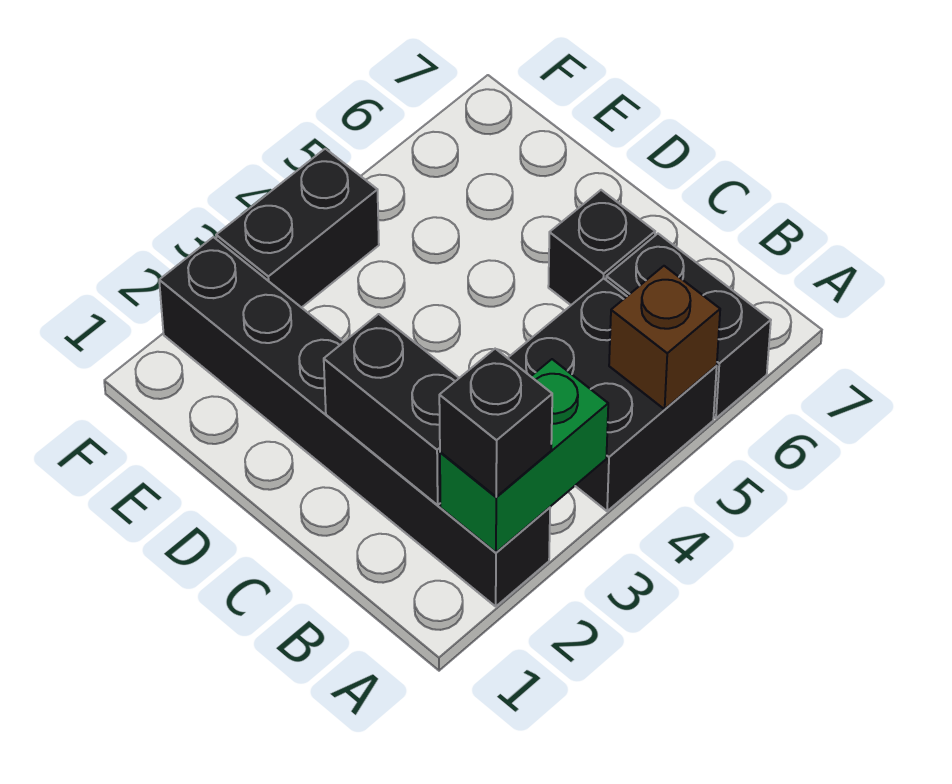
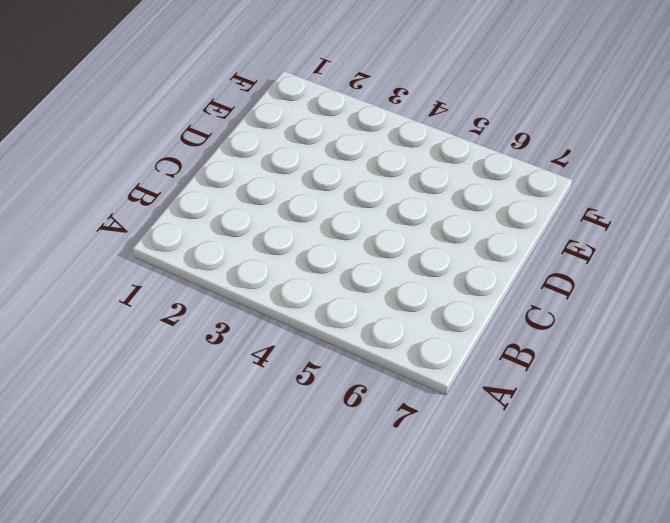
none -> black 1x6 brick [159,237,550,606]
none -> black 2x2 brick [508,278,717,511]

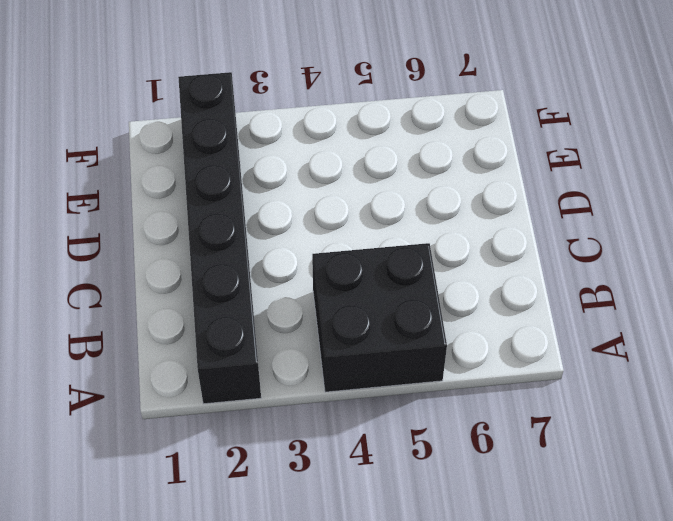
none -> black 1x2 brick [606,234,771,418]
none -> black 1x1 brick [548,190,655,305]

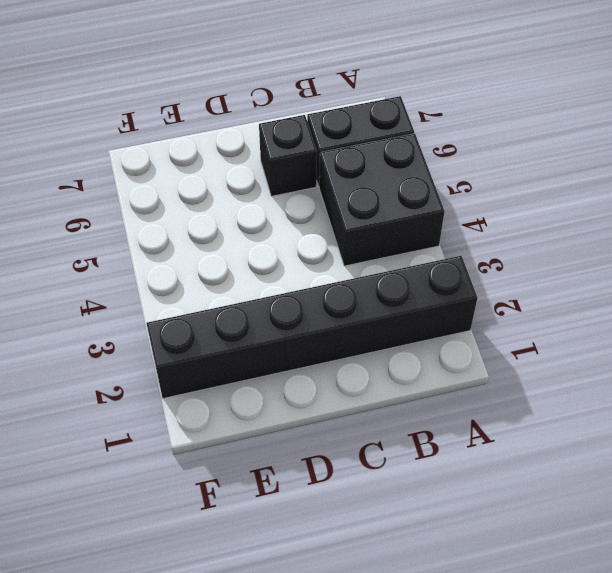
none -> black 1x2 brick [216,149,379,308]
none -> green 1x2 brick [440,359,608,552]

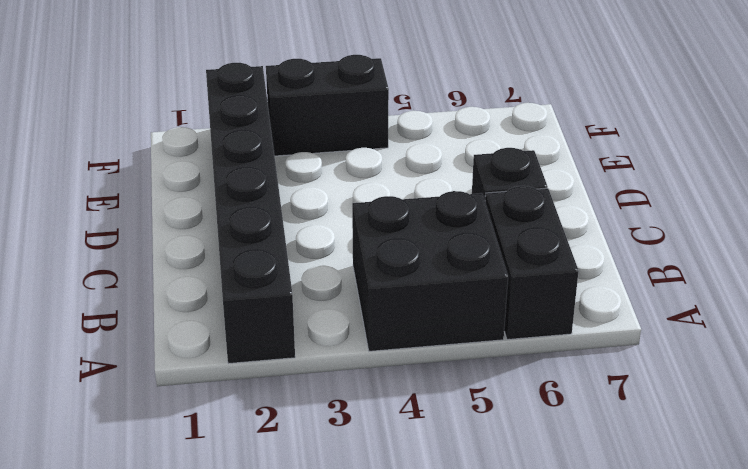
none -> green 1x2 brick [440,359,608,552]
none -> brown 1x1 brick [609,266,720,409]

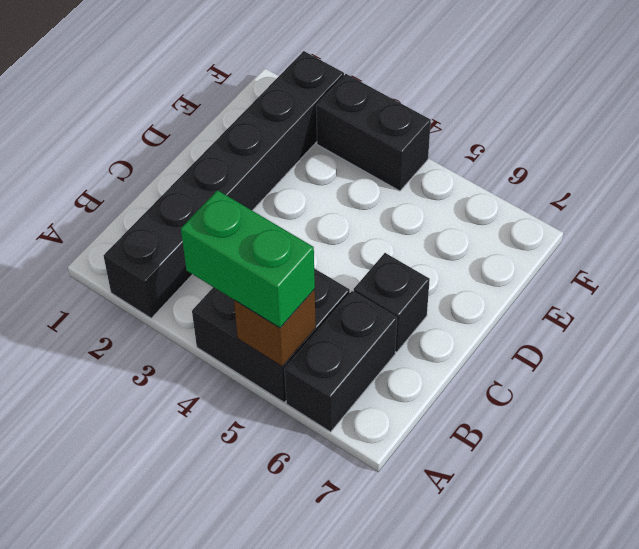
green 1x2 brick [181,190,315,328] -> green 1x2 brick moved to [440,359,608,552]
none -> black 1x2 brick [324,314,459,505]
none -> black 1x1 brick [439,349,552,497]

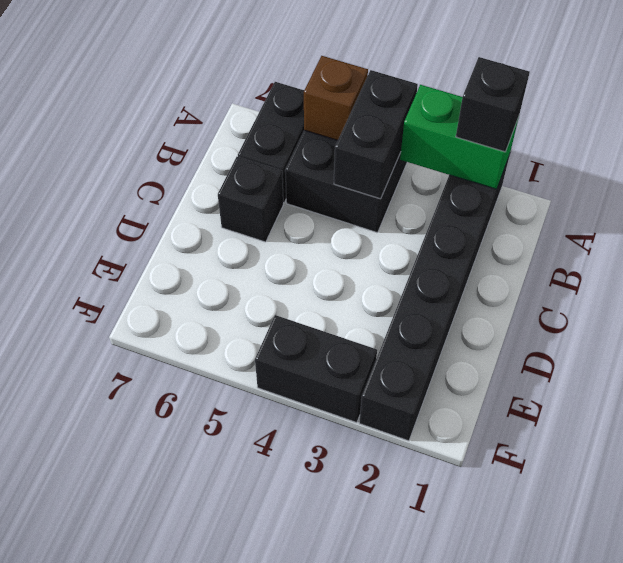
black 1x2 brick [334,70,418,199] -> black 1x2 brick moved to [324,314,459,505]

